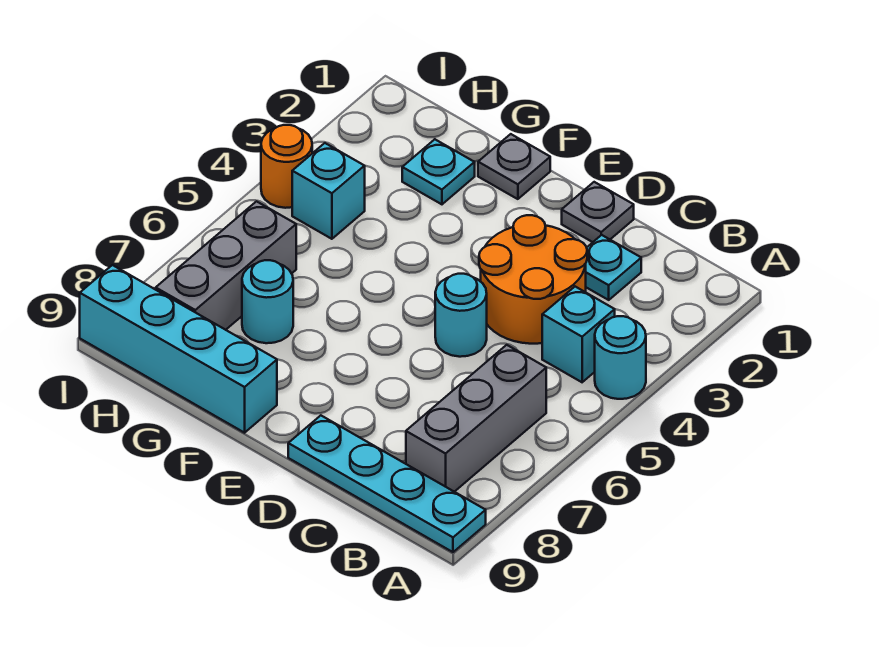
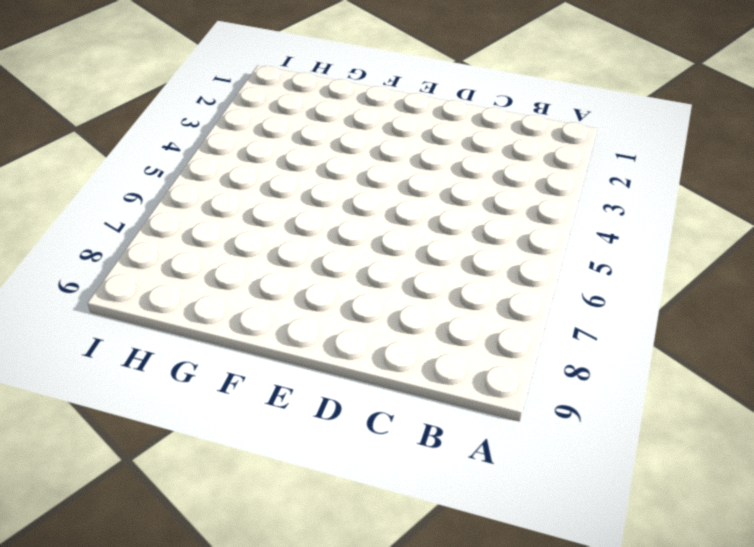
none -> cyan 1x1 round brick [595,316,646,399]
none -> cyan 1x4 plate [288,416,486,552]
none -> cyan 1x1 brick [542,287,615,382]

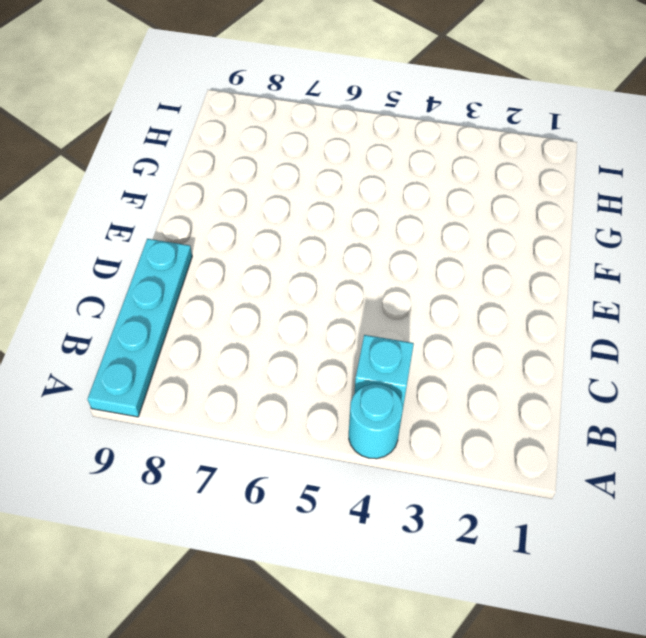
none -> grey 1x3 brick [406,345,546,492]
none -> cyan 1x1 plate [586,235,641,300]
none -> orange 2x2 round brick [479,215,587,344]

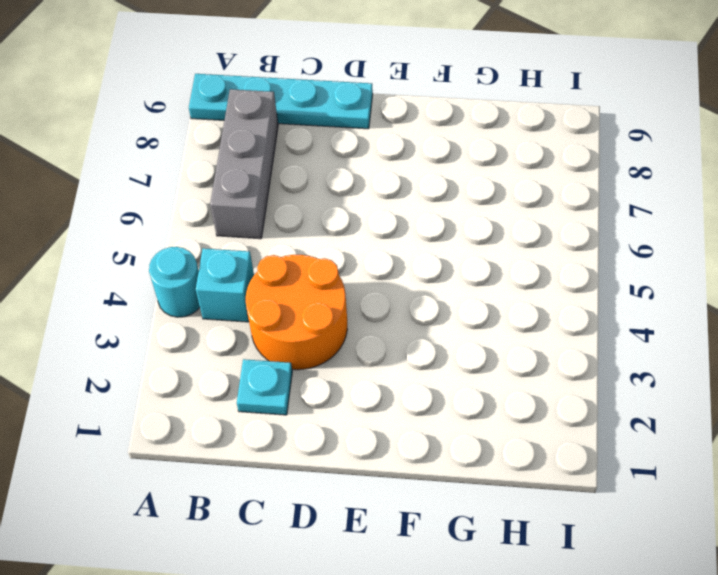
none -> grey 1x1 plate [562,182,634,242]
none -> cyan 1x1 round brick [435,274,487,357]
none -> grey 1x1 plate [478,134,550,199]

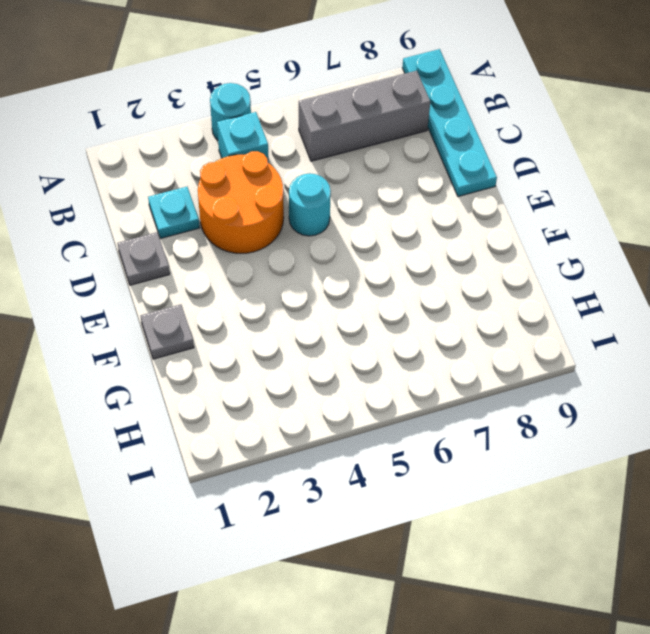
none -> cyan 1x4 brick [80,265,277,433]
none -> cyan 1x1 plate [402,139,475,204]
none -> cyan 1x1 round brick [242,260,293,343]

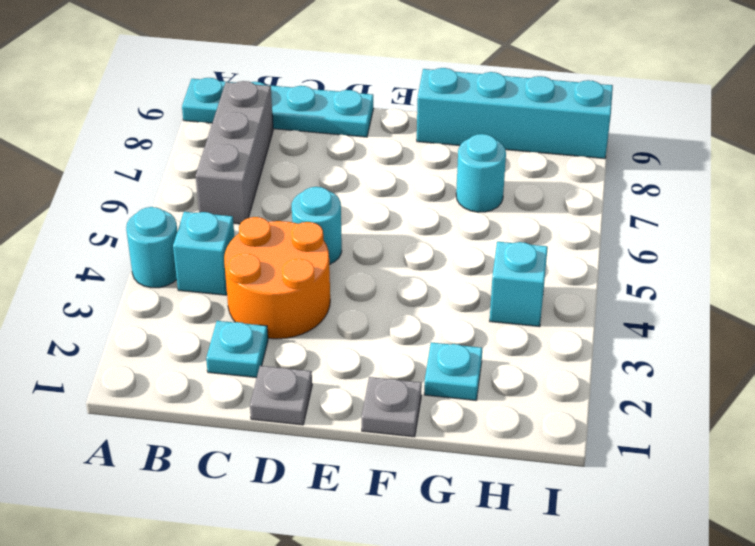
none -> grey 1x3 brick [156,201,296,330]
none -> orange 1x1 round brick [261,125,312,208]

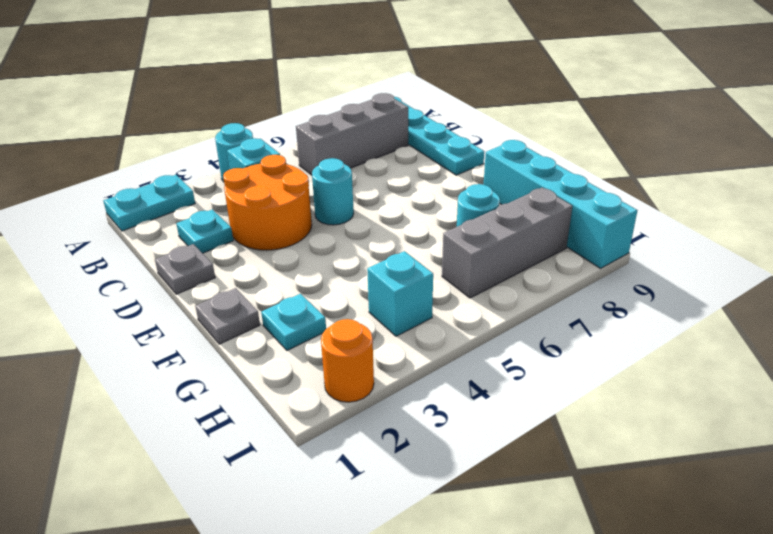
cyan 1x2 plate [103,175,195,231] -> none
orange 1x1 round brick [321,319,374,402] -> orange 1x1 round brick moved to [261,125,312,208]

